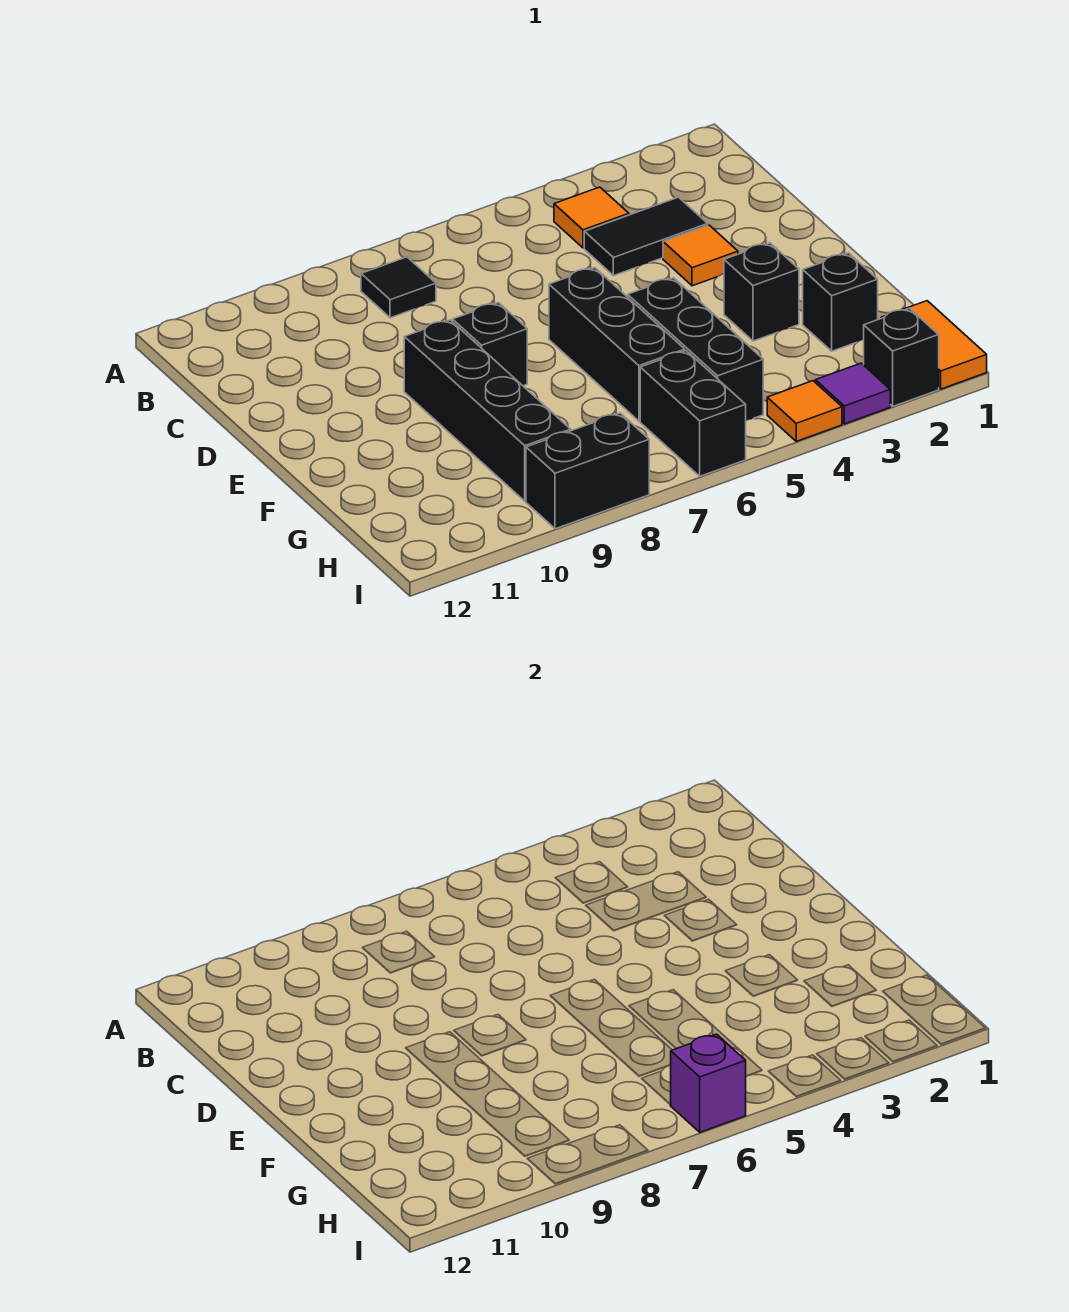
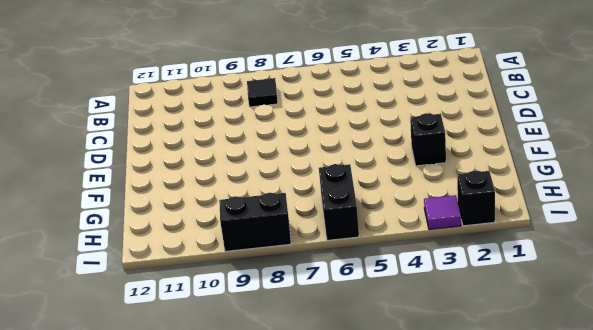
none -> orange 1x1 tile [554,187,629,248]
none -> black 1x2 tile [584,197,708,276]
none -> orange 1x1 tile [663,225,738,286]

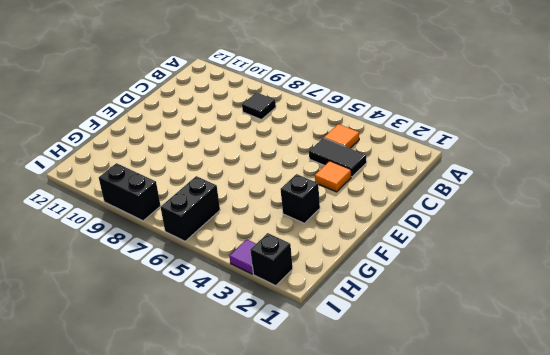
none -> black 1x3 brick [549,268,685,421]
none -> black 1x1 brick [453,303,527,386]
none -> black 1x4 brick [404,320,571,501]

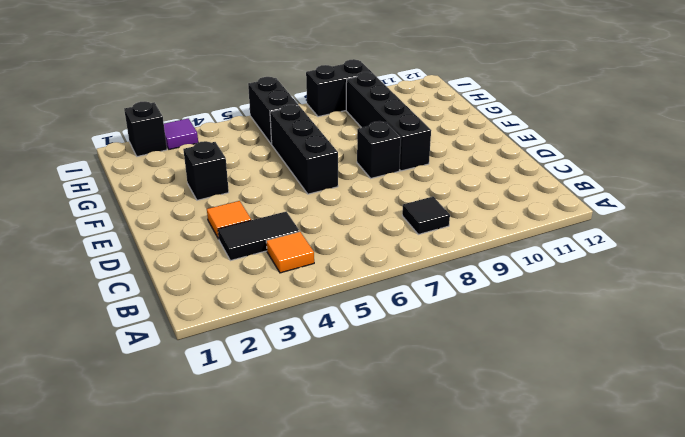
none -> black 1x3 brick [628,278,763,420]
none -> black 1x1 brick [803,253,878,351]
none -> orange 1x2 tile [881,301,987,389]

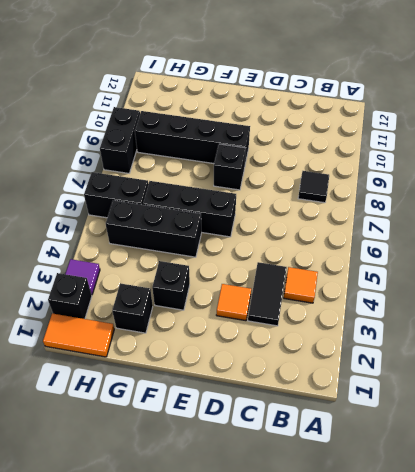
none -> orange 1x1 tile [767,381,842,441]
none -> purple 1x1 brick [671,1034,746,1132]

